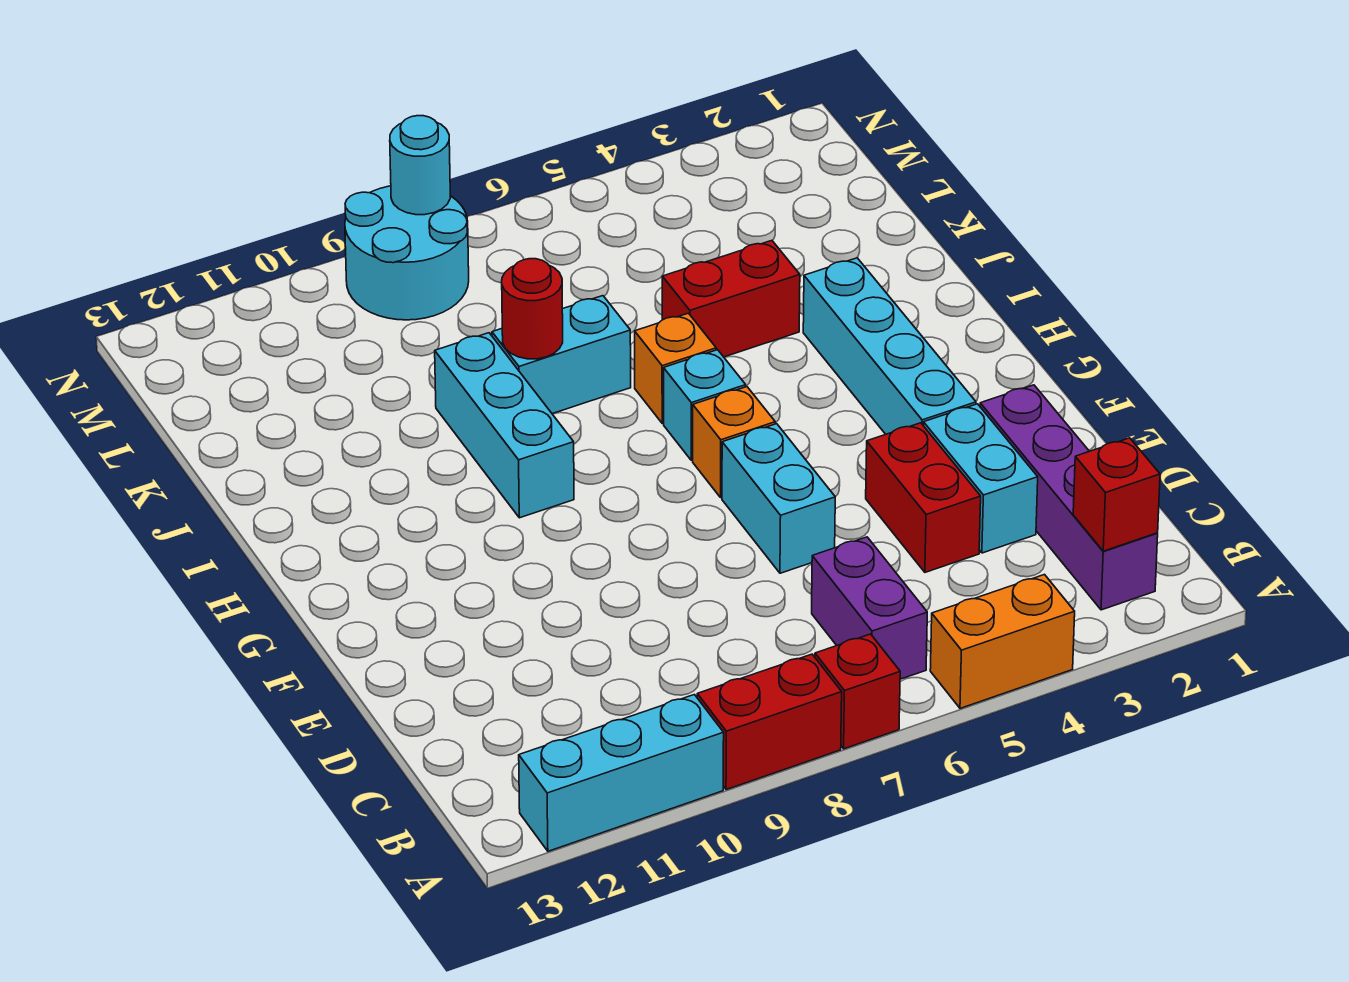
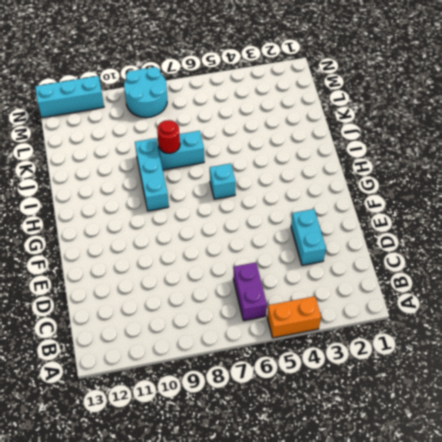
cyan 1x3 brick [35,76,104,118] -> cyan 1x3 brick moved to [519,695,724,851]
none -> red 1x1 brick [815,634,900,749]
none -> red 1x2 brick [697,654,842,790]
none -> purple 1x4 brick [980,385,1158,610]

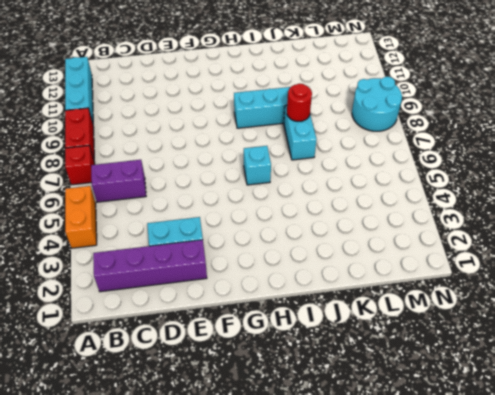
none -> red 1x2 brick [866,423,981,572]
none -> cyan 1x2 brick [722,424,835,573]
none -> cyan 1x4 brick [803,258,976,434]

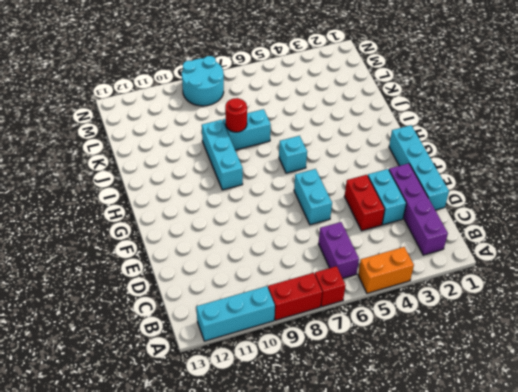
cyan 1x4 brick [389,125,449,210] -> cyan 1x4 brick moved to [803,258,976,434]
none -> orange 1x1 brick [693,387,775,498]
none -> orange 1x1 brick [635,313,716,423]
none -> red 1x2 brick [662,241,800,357]

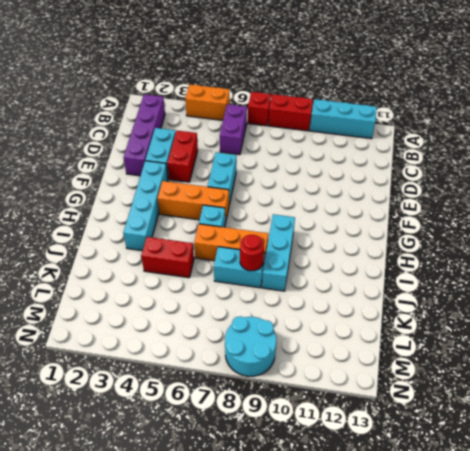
orange 1x3 brick [157,181,229,223] -> orange 1x1 brick [693,387,775,498]
orange 1x3 brick [194,224,268,262] -> orange 1x1 brick [635,313,716,423]
none -> red 1x1 brick [1073,438,1160,551]
none -> cyan 1x1 round brick [390,116,450,215]

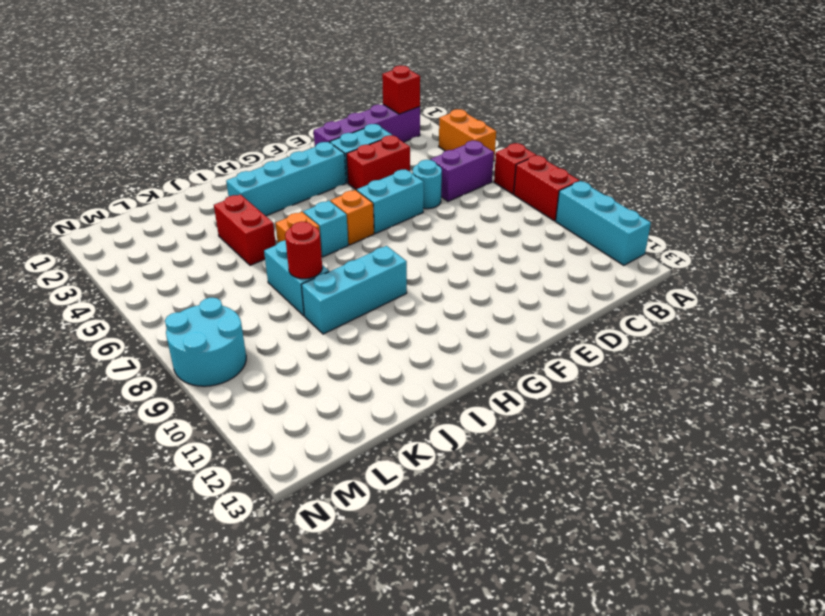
cyan 1x1 round brick [413,160,442,209] -> cyan 1x1 round brick moved to [390,116,450,215]

